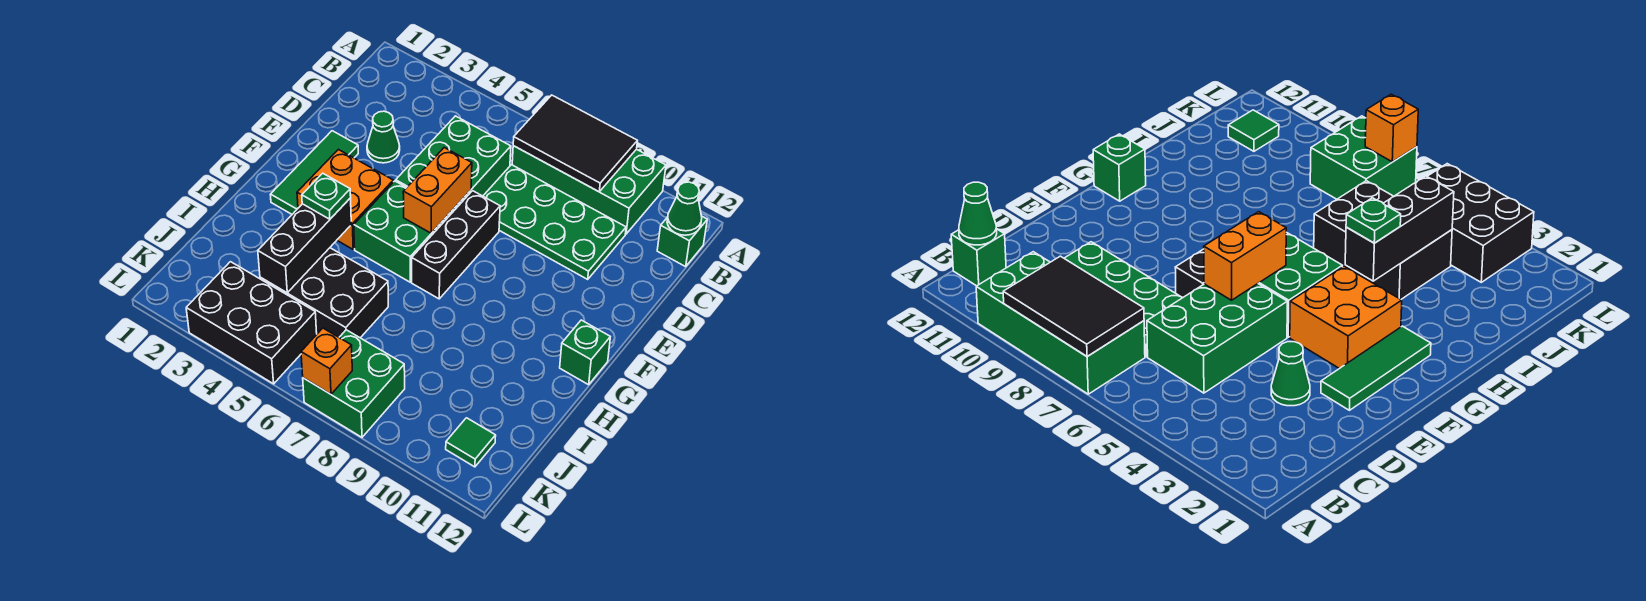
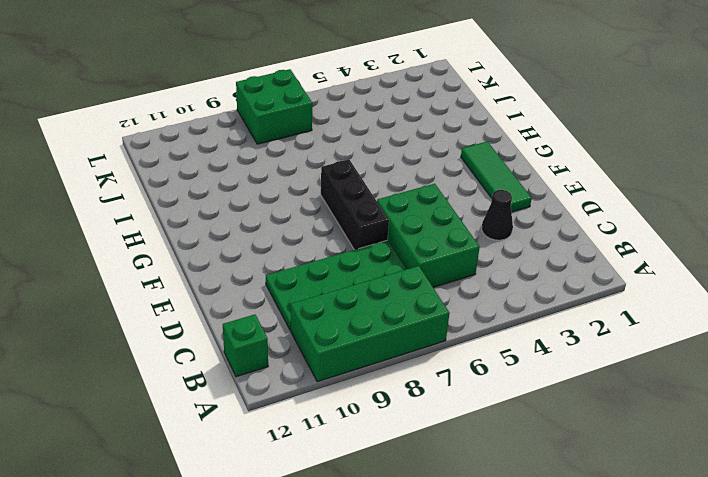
black 1x1 cone [482,190,513,240] -> green 1x1 cone [367,111,400,163]
none -> orange 2x2 brick [297,150,393,249]
none -> green 2x2 brick [354,181,451,282]
none -> green 1x1 brick [560,320,610,385]

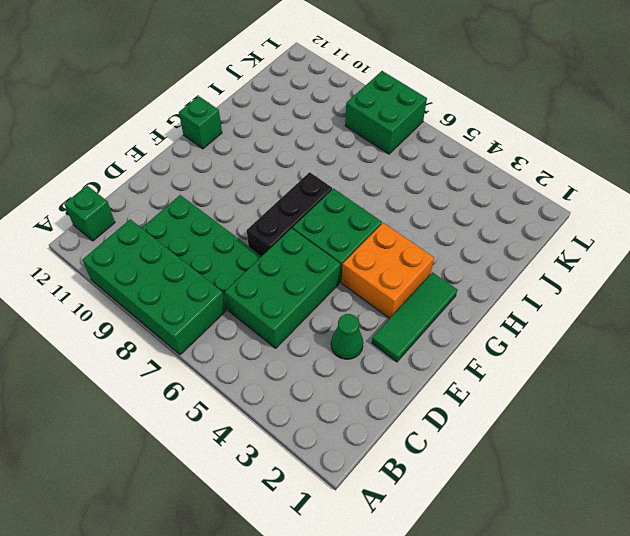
none -> black 2x3 brick [260,248,388,338]
none -> black 2x3 brick [186,262,317,384]
none -> green 1x1 tile [446,418,496,467]

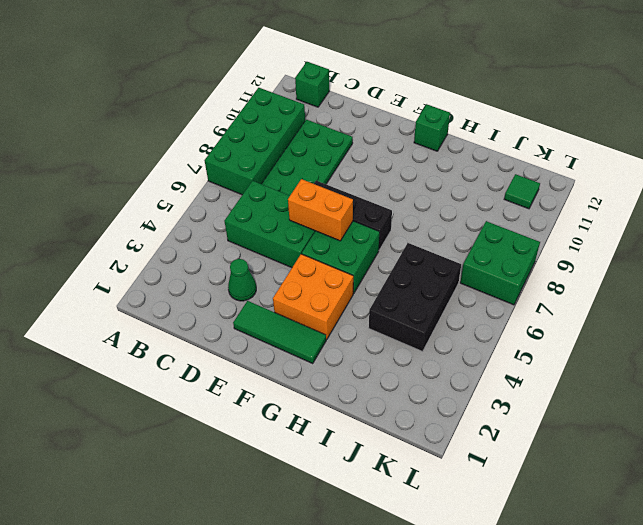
none -> black 2x3 brick [186,262,317,384]
none -> black 2x3 tile [513,95,637,192]
none -> green 1x1 cone [667,182,702,235]

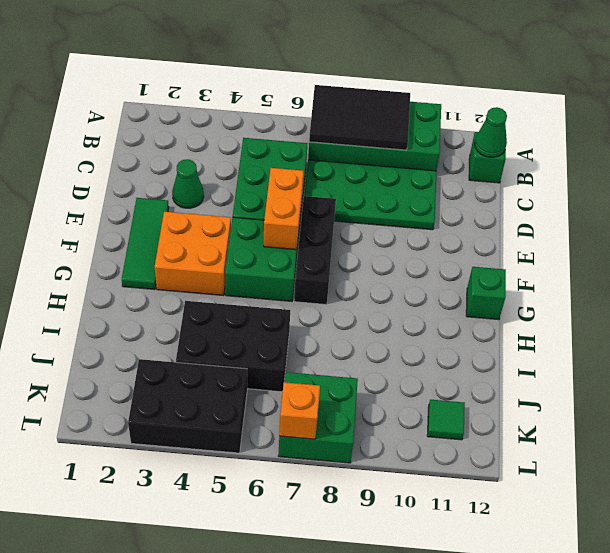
none -> black 1x3 brick [258,198,351,293]
none -> green 1x1 plate [302,173,351,219]

